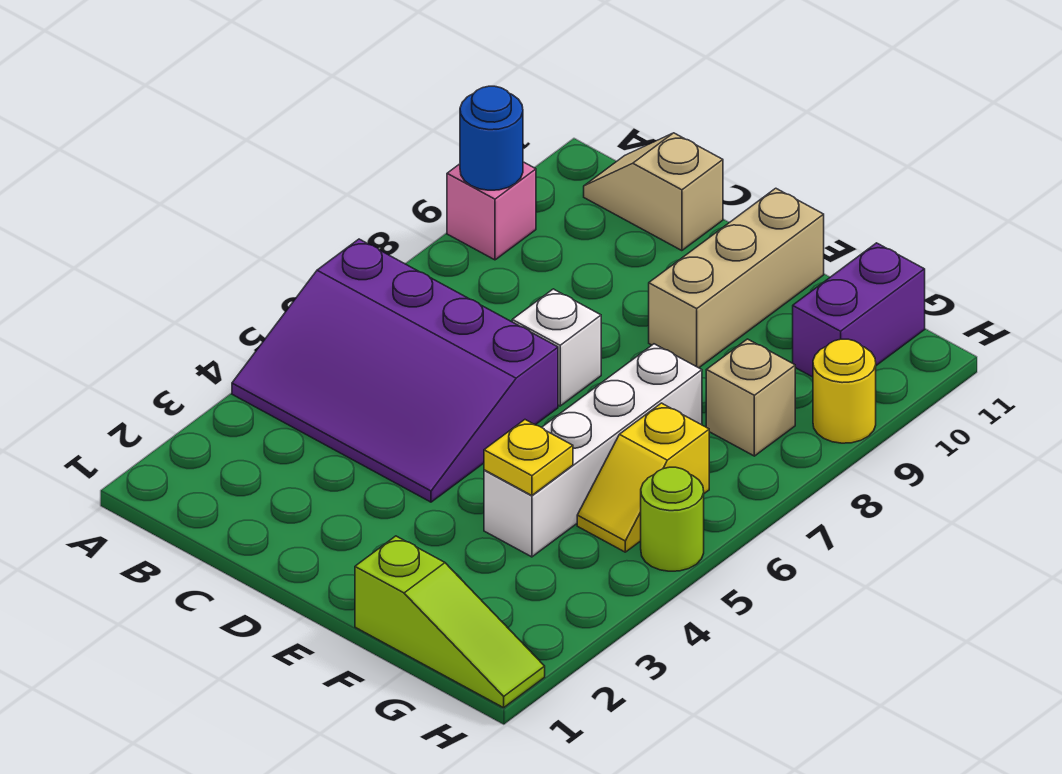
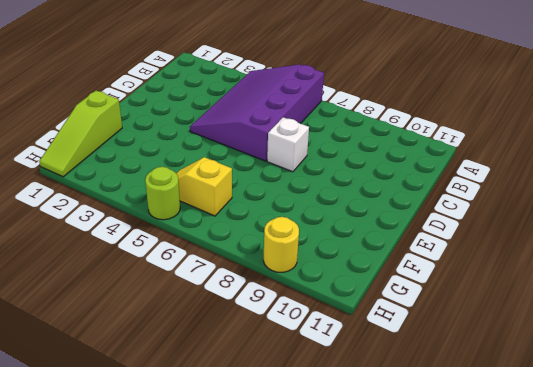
none -> pink 1x1 brick [447,162,536,260]
none -> tan 1x2 slope [584,133,723,251]
none -> tan 1x3 brick [649,188,824,368]

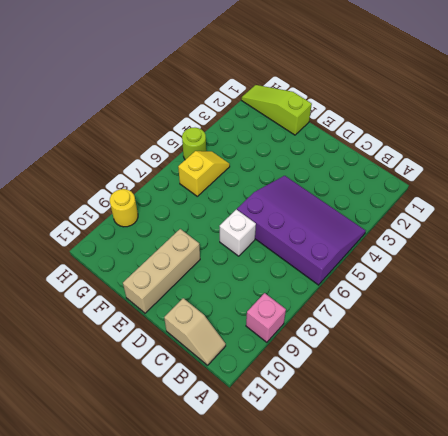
none -> white 1x4 brick [484,344,702,557]
none -> tan 1x1 brick [706,339,795,456]
none -> purple 1x2 brick [793,243,925,377]

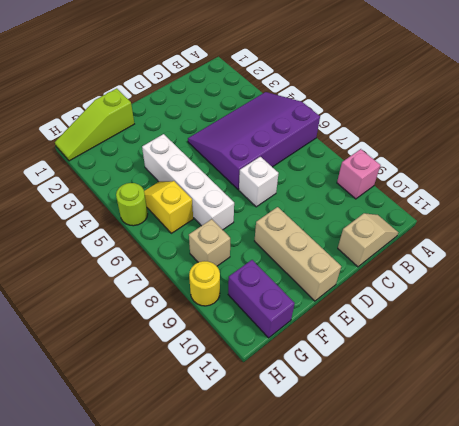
none -> blue 1x1 round brick [460,86,523,190]
none -> yellow 1x1 plate [484,420,573,495]

